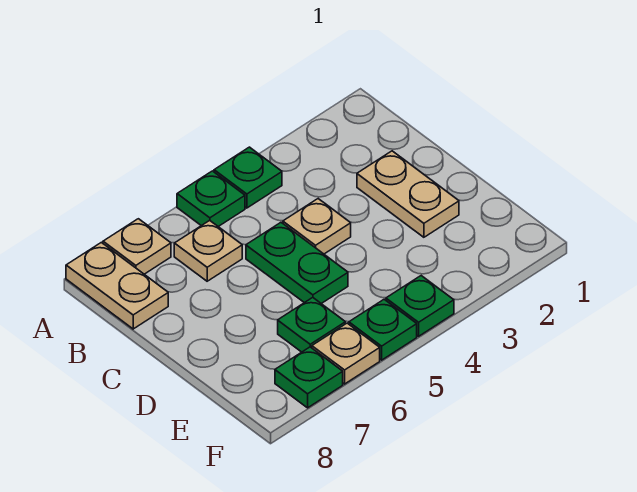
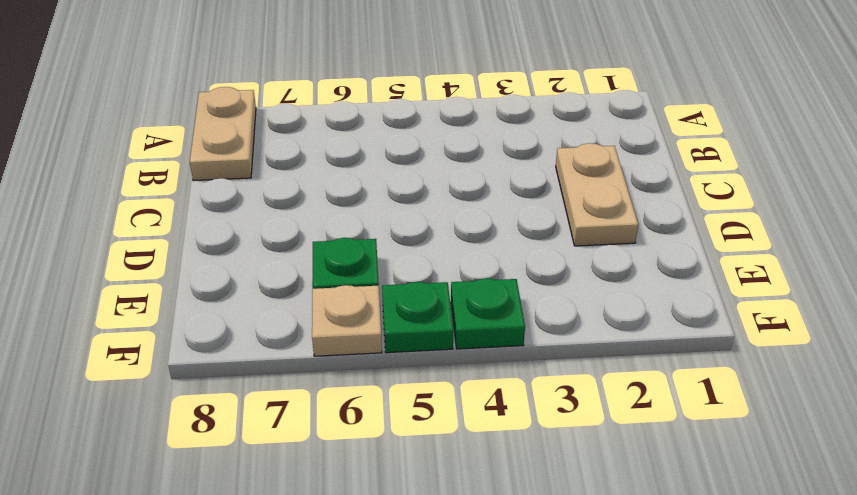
none -> green 1x1 plate [214,147,282,208]
none -> green 1x1 plate [177,171,245,227]
none -> tan 1x1 plate [103,219,171,274]

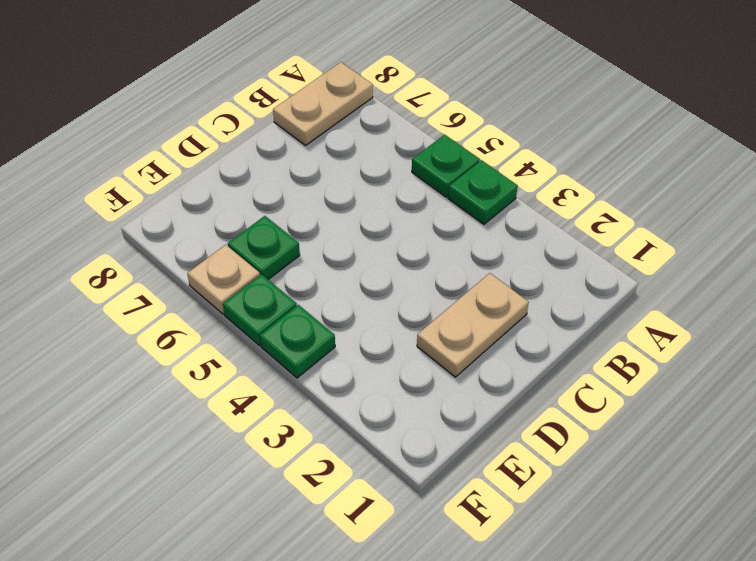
none -> tan 1x1 plate [103,219,171,274]
none -> tan 1x1 plate [174,220,242,281]
none -> tan 1x1 plate [283,199,351,254]

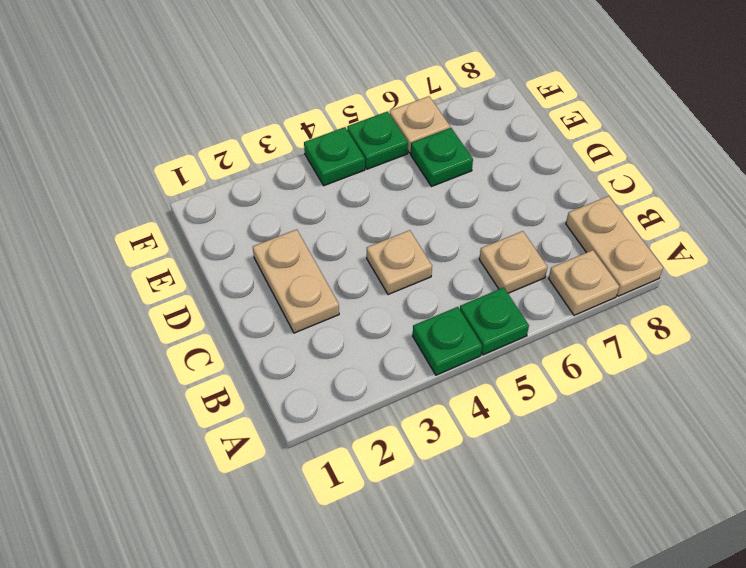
none -> green 1x2 plate [246,223,348,304]
none -> green 1x1 plate [275,347,343,408]

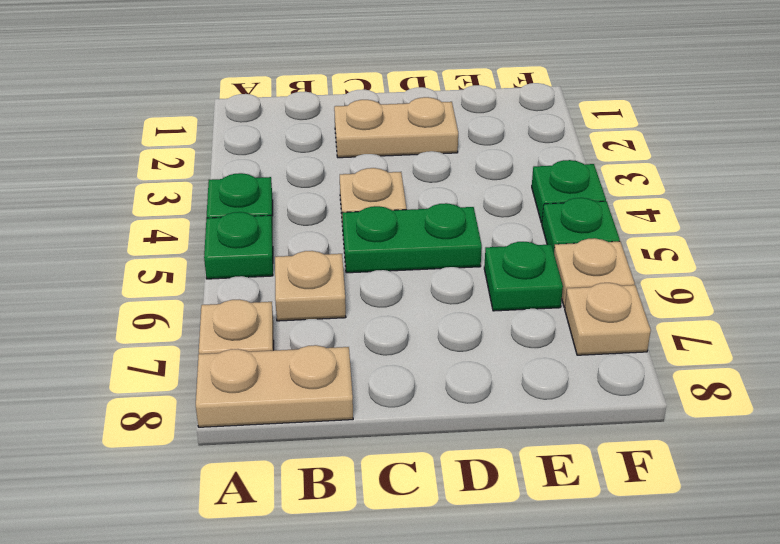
tan 1x1 plate [565,283,651,355] -> green 1x1 plate [275,347,343,408]

